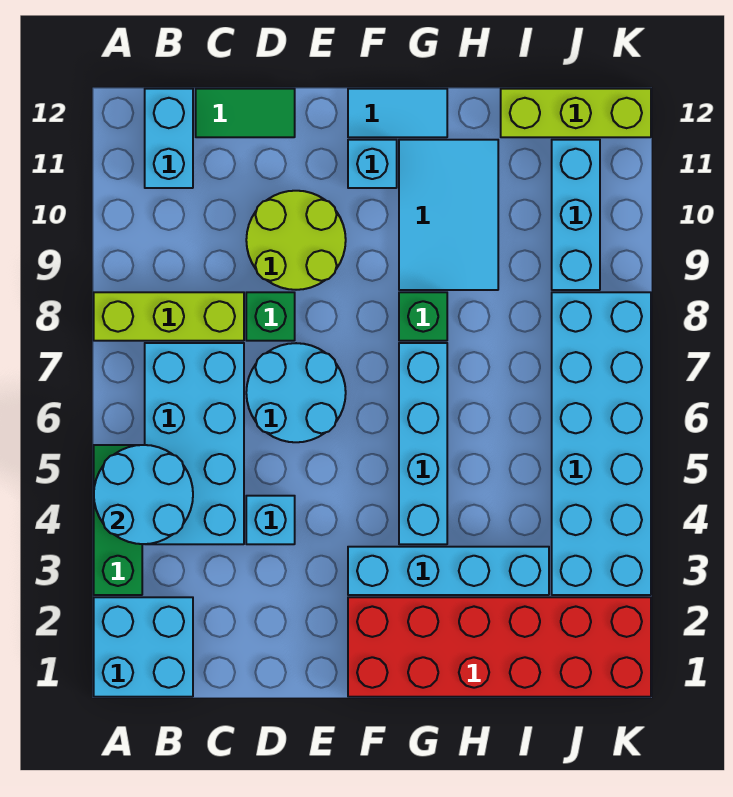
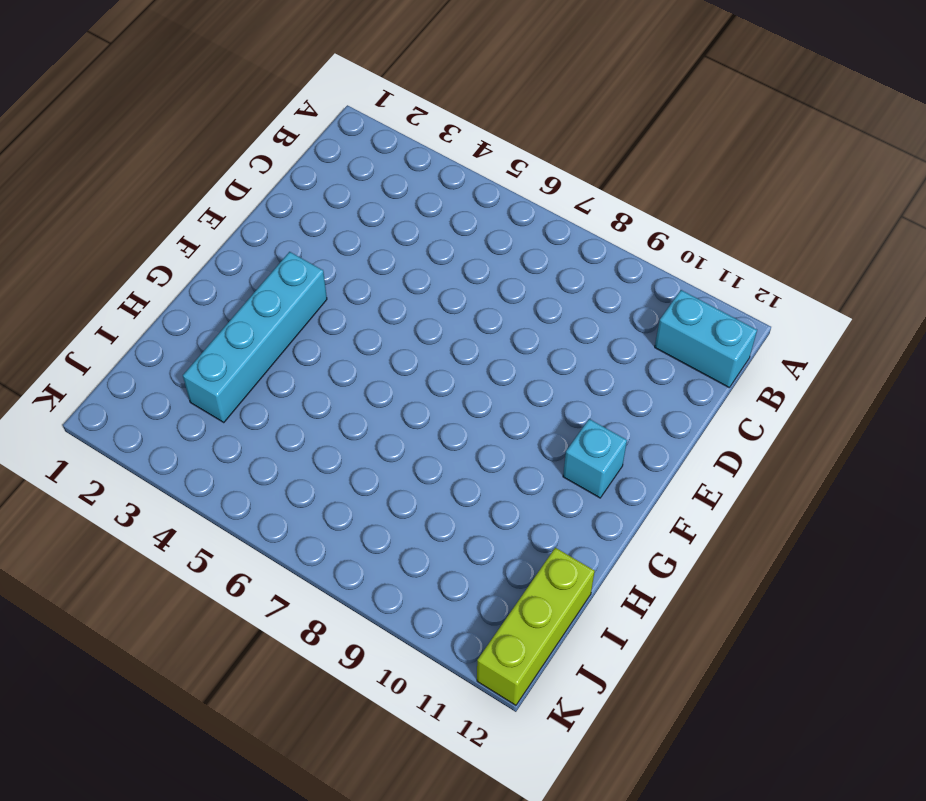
none -> cyan 2x2 brick [94,597,193,697]
none -> green 1x3 brick [94,445,142,595]
none -> lime 1x3 brick [94,292,244,341]

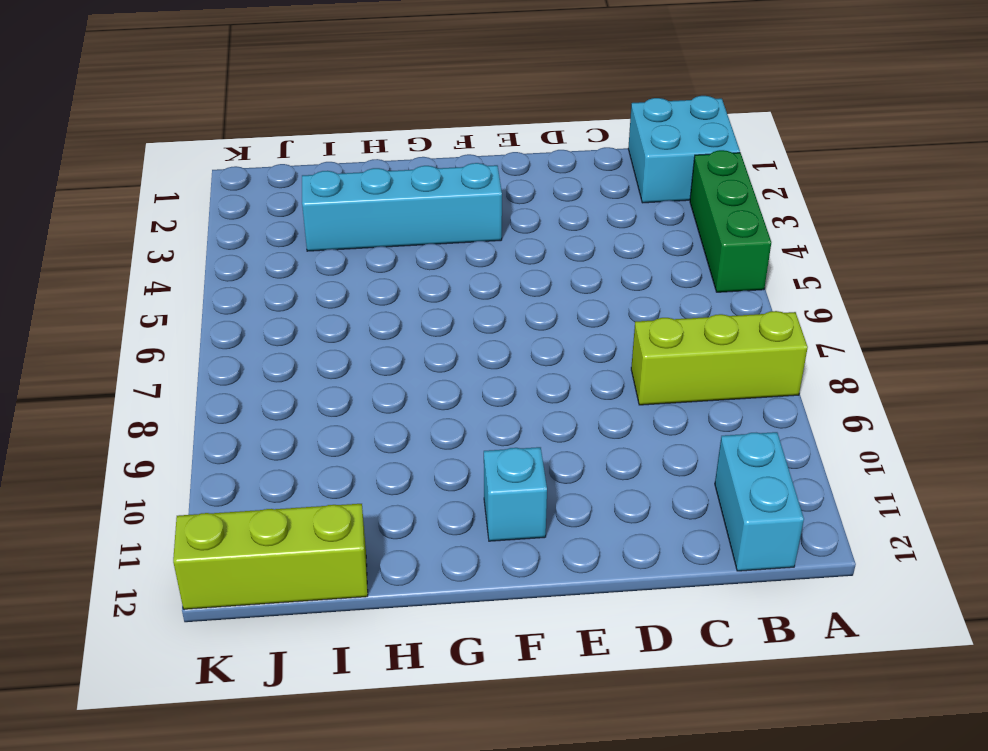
none -> cyan 2x4 brick [145,343,244,544]
none -> green 1x2 tile [196,89,295,137]
none -> cyan 1x1 brick [246,496,295,544]

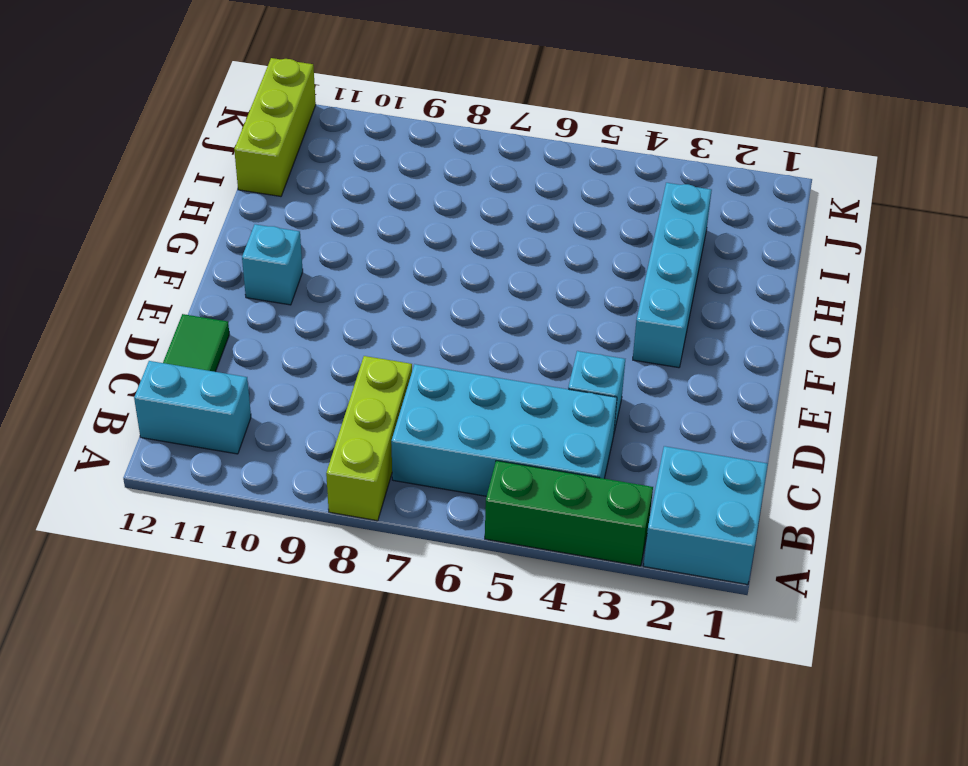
none -> cyan 2x2 round brick [246,343,346,442]
none -> green 1x1 brick [246,292,295,341]
none -> lime 2x2 round brick [246,191,346,290]

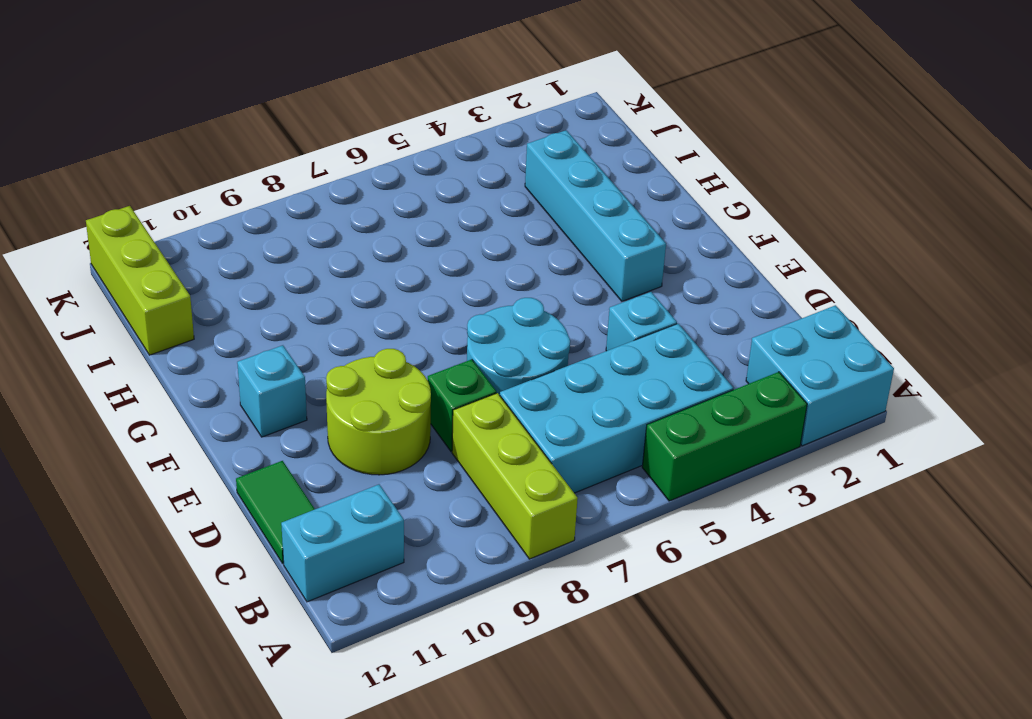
none -> red 2x6 brick [348,597,651,697]
none -> cyan 1x2 tile [348,89,447,137]
none -> cyan 1x4 brick [399,343,447,544]

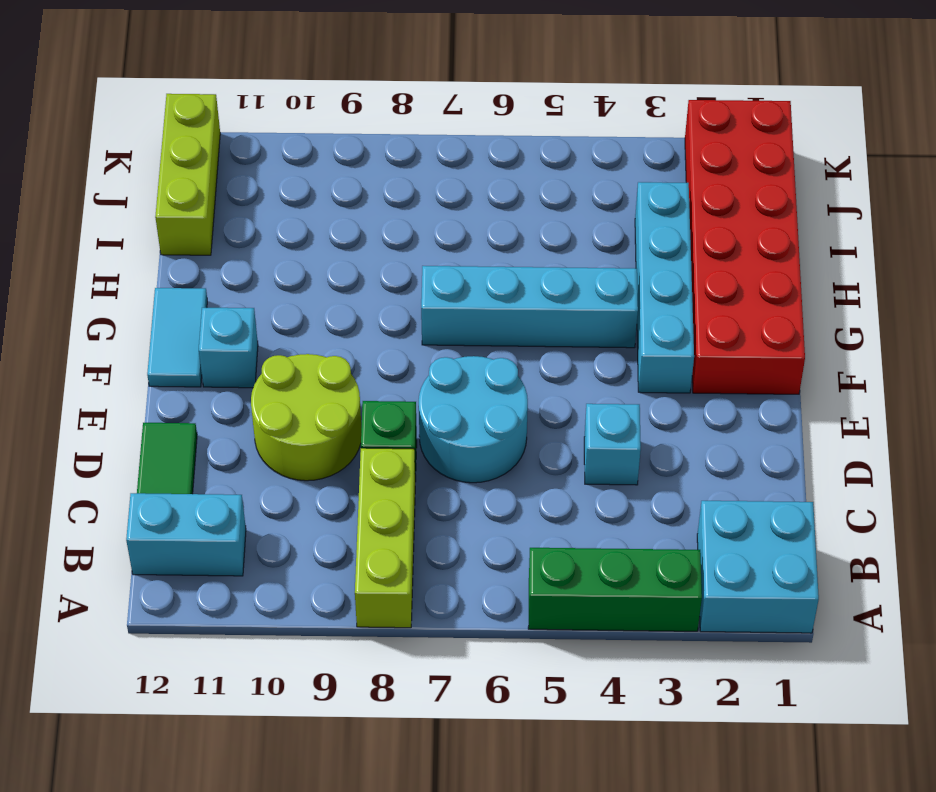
none -> cyan 2x4 brick [145,343,244,544]
none -> green 1x1 brick [399,292,447,341]
none -> cyan 2x3 tile [399,140,498,290]

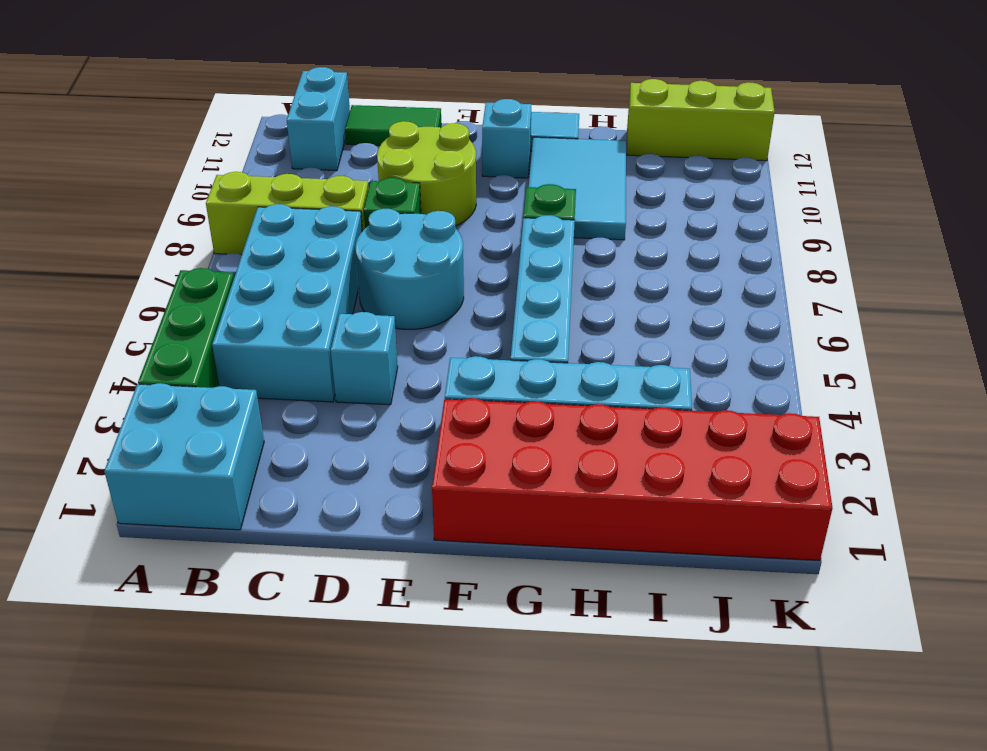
none -> cyan 2x6 brick [552,292,651,595]
none -> cyan 1x3 brick [552,140,600,290]
none -> cyan 2x2 round brick [94,445,193,544]

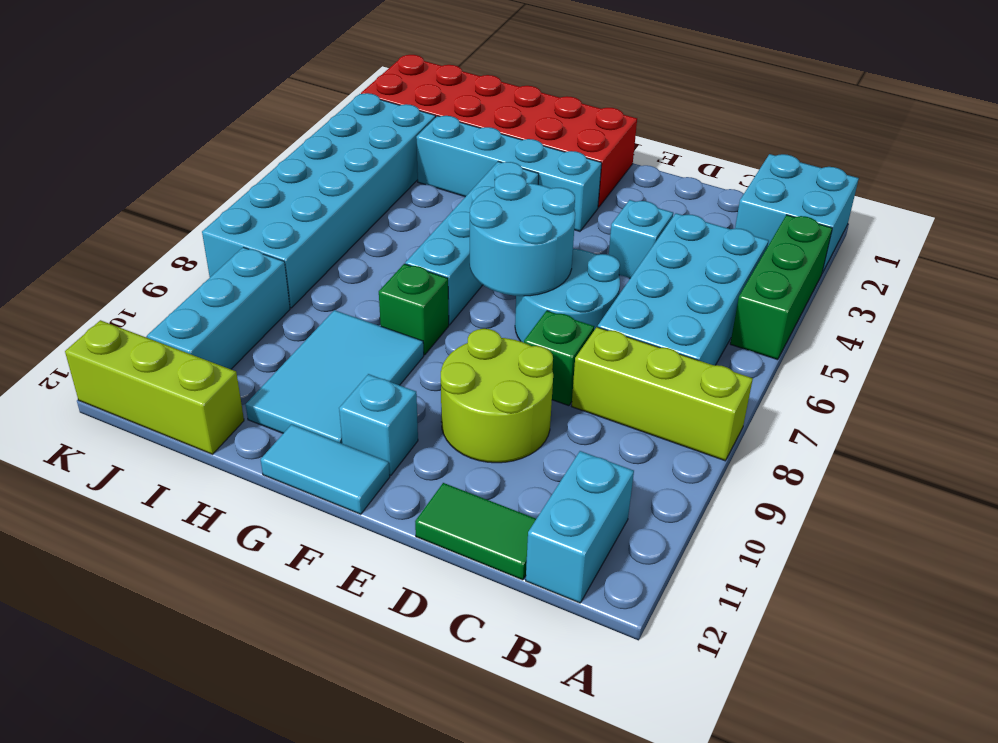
cyan 2x2 round brick [470,173,575,296] -> cyan 2x2 round brick moved to [94,445,193,544]

